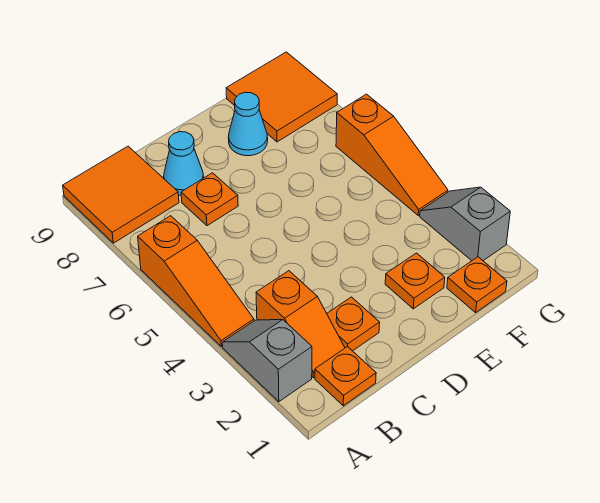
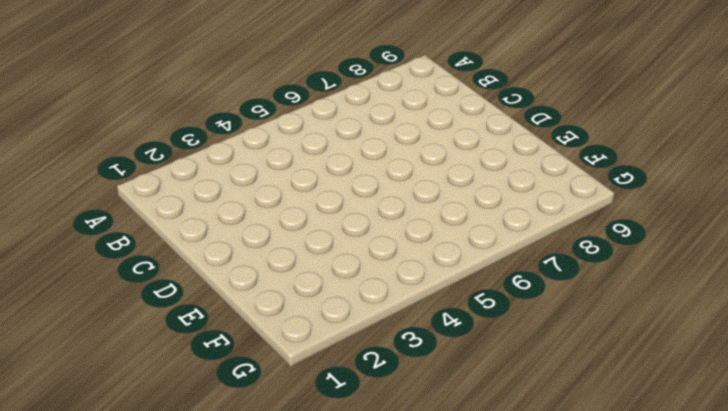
none -> grey 1x2 slope [222,320,312,402]
none -> orange 1x3 slope [138,216,254,346]
none -> orange 2x2 tile [63,146,179,243]

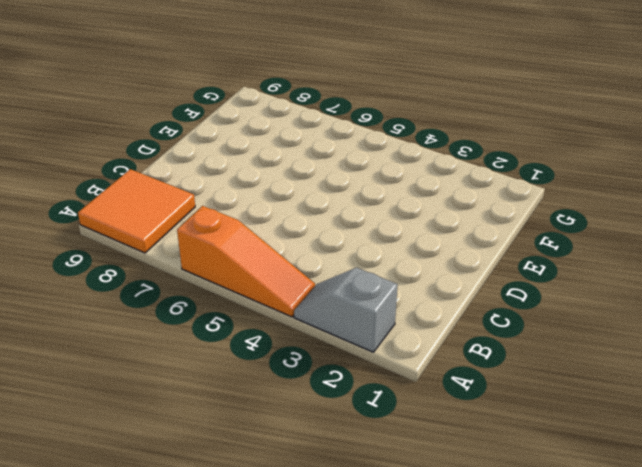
none -> orange 1x1 plate [315,346,376,406]
none -> orange 1x2 slope [256,271,345,378]
none -> orange 1x1 plate [327,297,380,351]

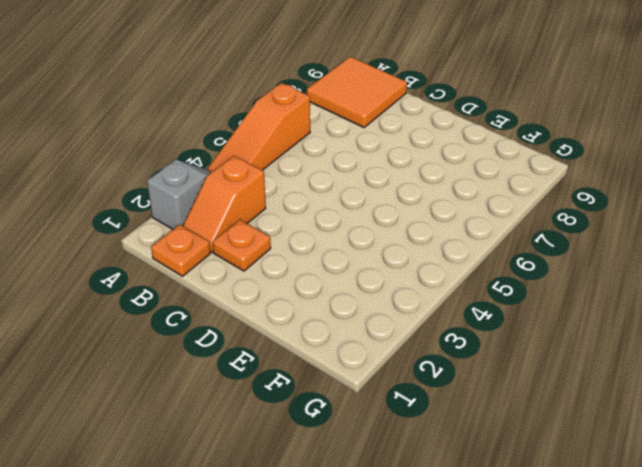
none -> orange 1x1 plate [181,173,238,226]
none -> cyan 1x1 cone [164,132,204,195]
none -> orange 1x1 plate [385,253,445,309]

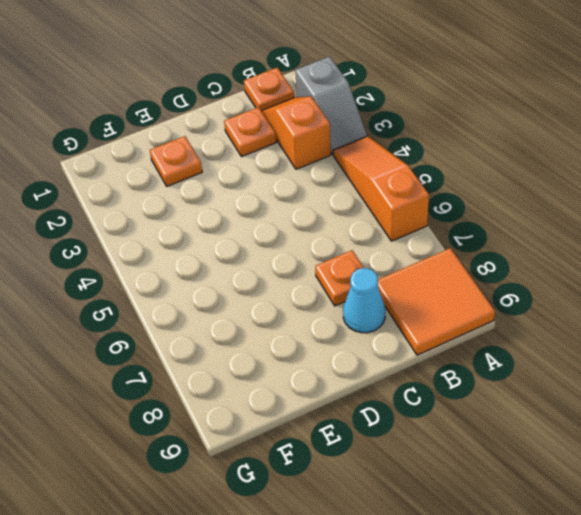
none -> cyan 1x1 cone [228,92,268,156]
none -> orange 1x1 plate [447,257,507,312]
none -> orange 2x2 tile [226,52,337,142]

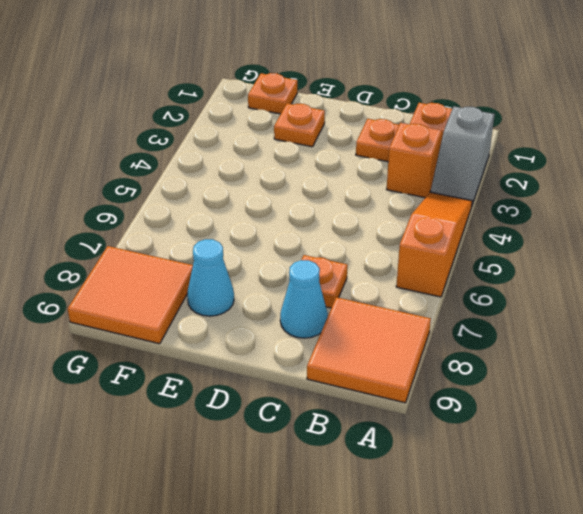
none -> grey 1x2 slope [420,187,510,261]
none -> orange 1x3 slope [336,94,448,215]

